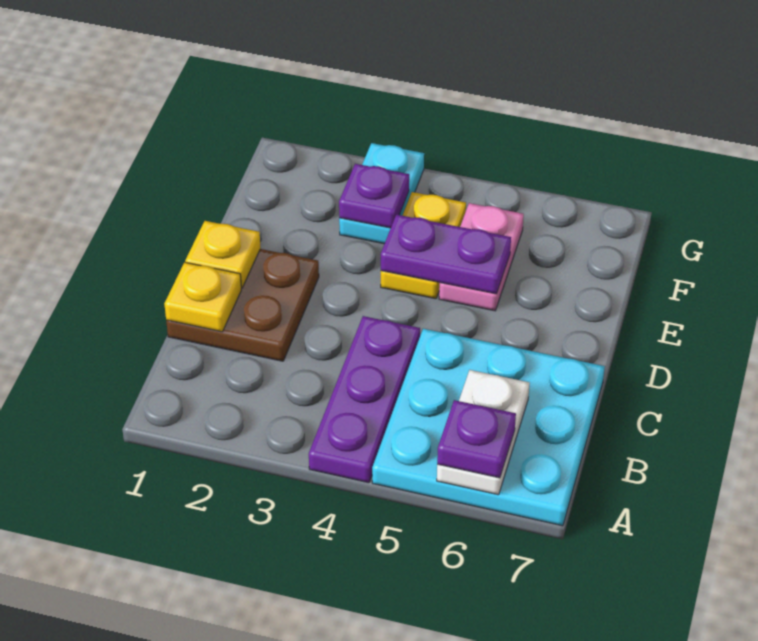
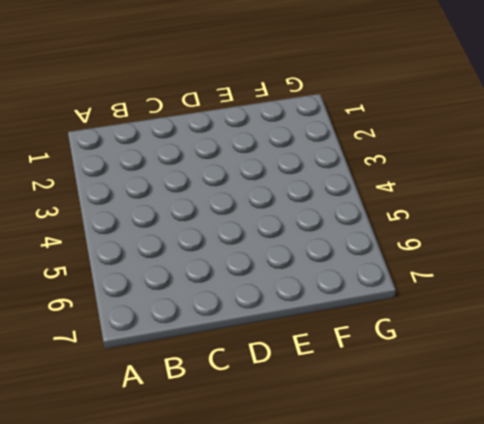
none -> purple 1x3 plate [309,316,420,483]
none -> cyan 3x3 plate [372,329,605,526]
none -> brown 2x2 plate [166,249,319,361]

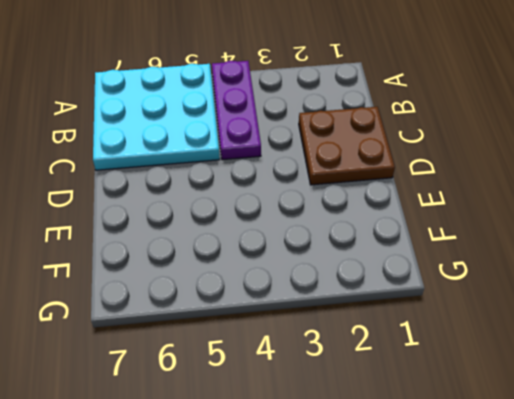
none -> yellow 1x2 plate [381,192,466,299]
none -> pink 1x2 plate [439,203,524,311]
none -> cyan 1x2 plate [339,143,424,244]

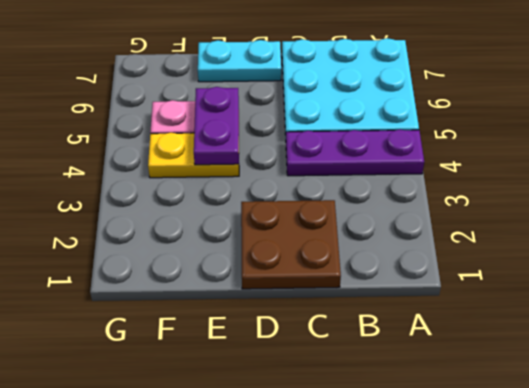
cyan 1x2 plate [198,40,281,82] -> cyan 1x2 plate moved to [339,143,424,244]
none -> white 1x2 plate [437,370,530,495]
none -> yellow 1x1 plate [164,262,241,332]
none -> yellow 1x1 plate [185,221,261,288]

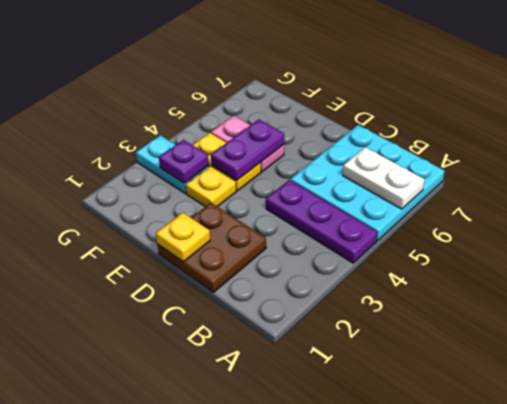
yellow 1x1 plate [186,166,236,207] -> yellow 1x1 plate moved to [164,262,241,332]
none -> purple 1x1 plate [437,400,516,478]

